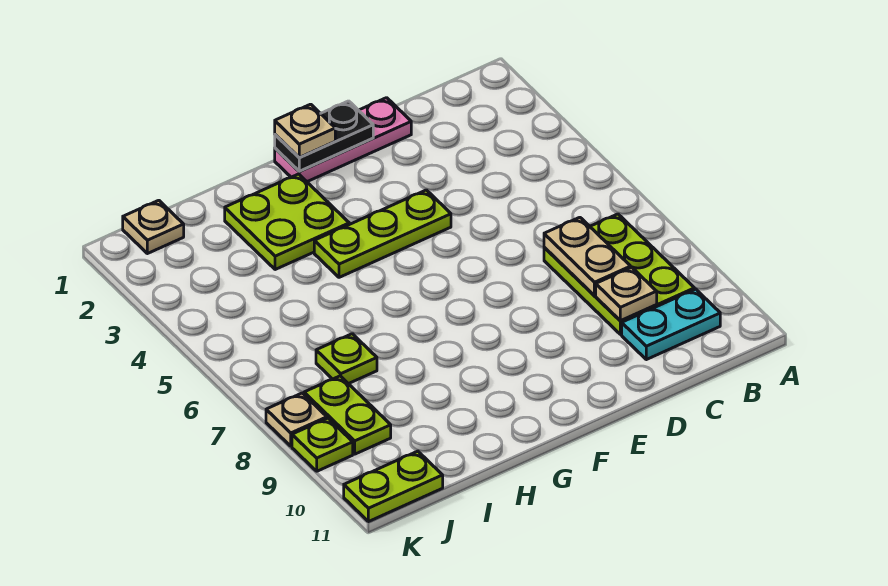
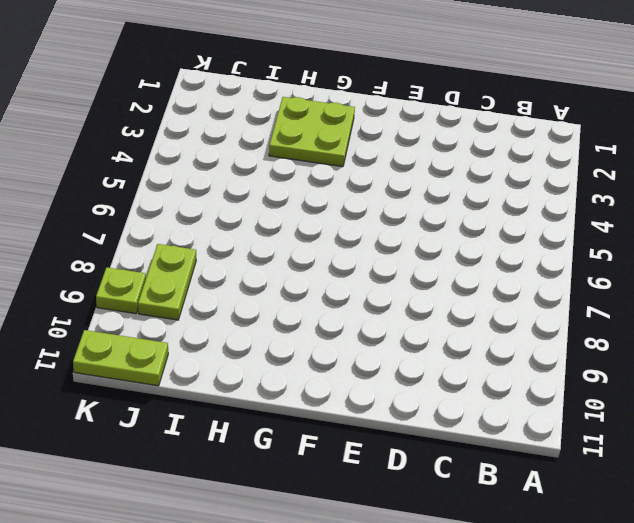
none -> lime 2x3 plate [544,214,695,334]
none -> cyan 1x2 plate [622,289,720,360]
none -> pink 1x3 plate [275,98,411,182]

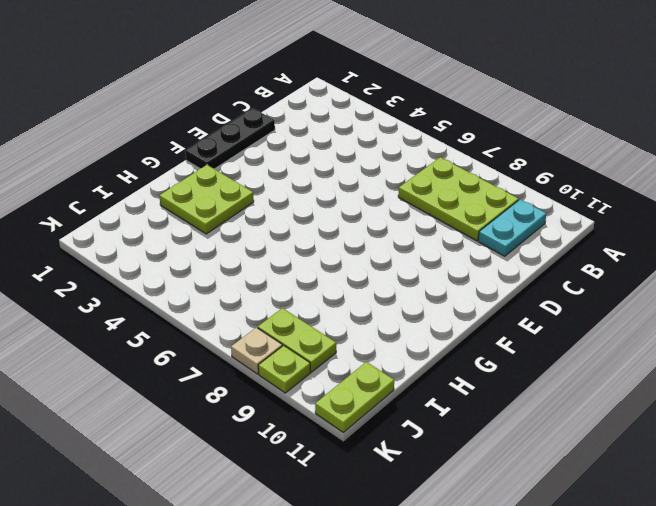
black 1x3 plate [185,108,275,169] -> pink 1x3 plate [275,98,411,182]
none -> lime 1x3 plate [314,190,451,277]
none -> lime 1x1 plate [316,334,377,384]
none -> tan 1x1 plate [123,200,184,254]

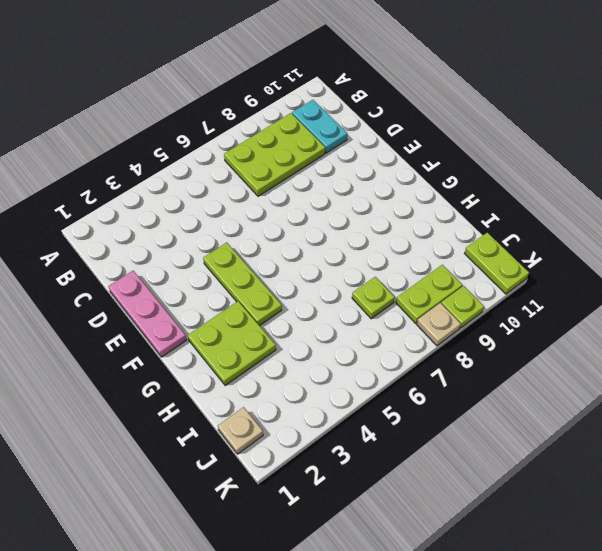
none -> tan 1x2 plate [544,217,631,296]
none -> tan 1x1 plate [596,267,657,321]
none -> black 1x2 plate [275,101,373,171]

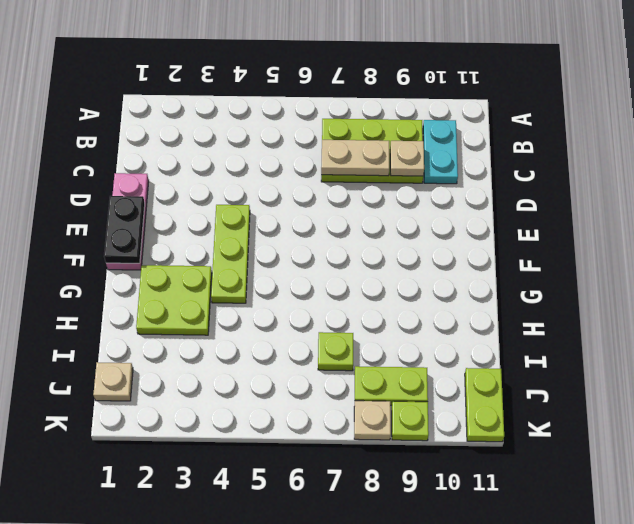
none -> tan 1x1 plate [275,104,335,157]

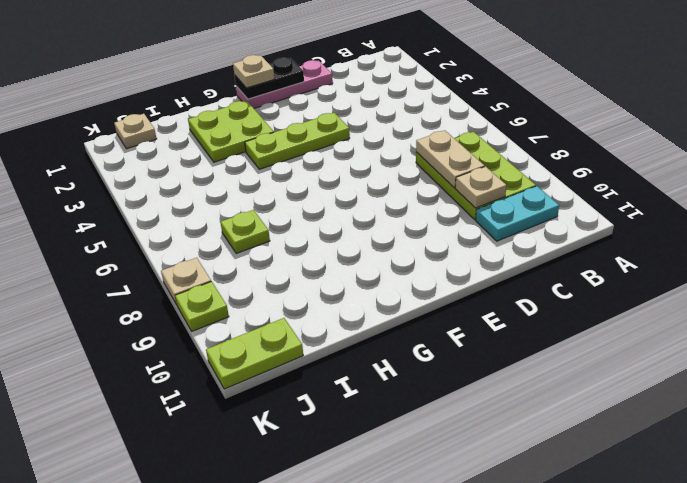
none -> lime 1x2 plate [304,376,391,454]

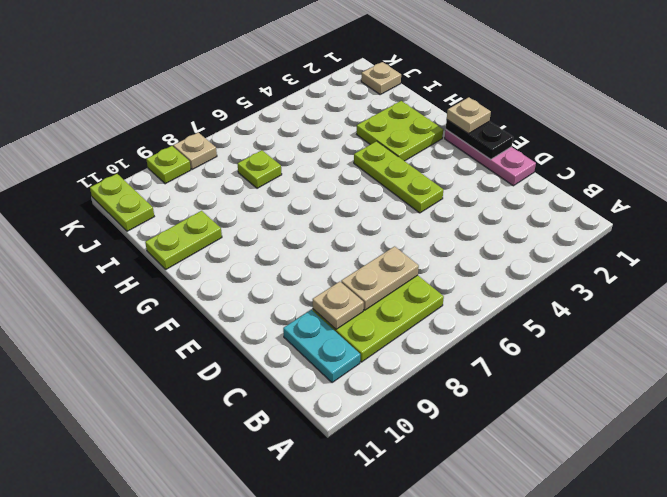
lime 1x2 plate [145,211,222,269] -> lime 1x2 plate moved to [304,376,391,454]

